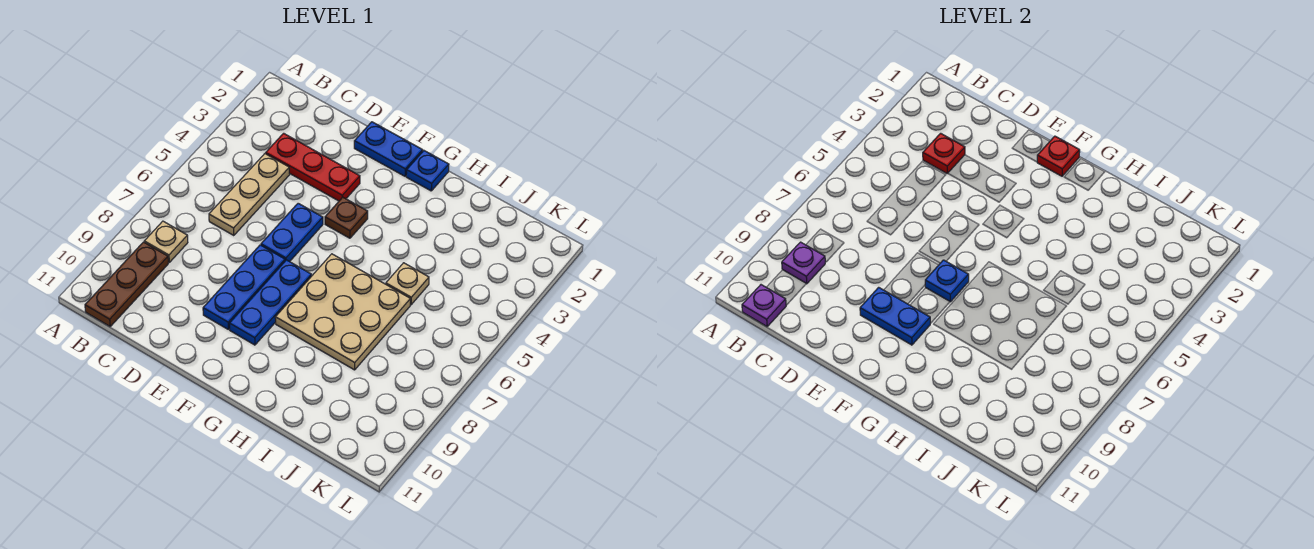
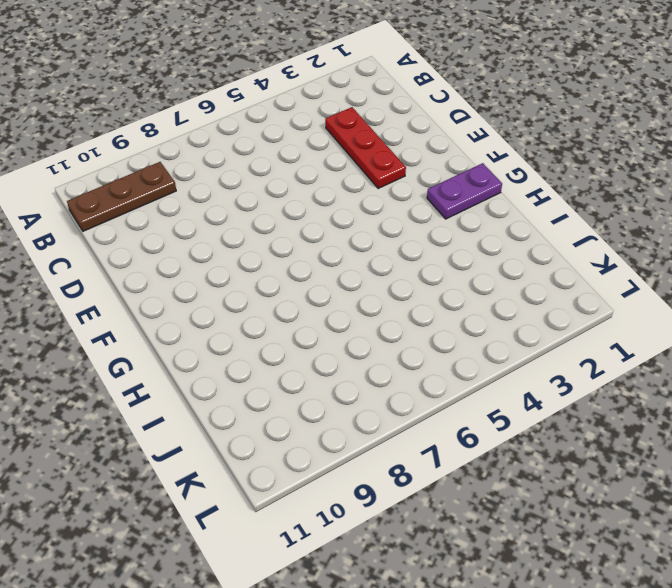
purple 1x2 plate [427,163,502,219] -> blue 1x1 plate [406,151,449,191]
none -> tan 1x1 plate [144,221,188,262]
none -> tan 1x3 plate [209,154,290,236]
none -> blue 1x2 plate [354,122,423,176]

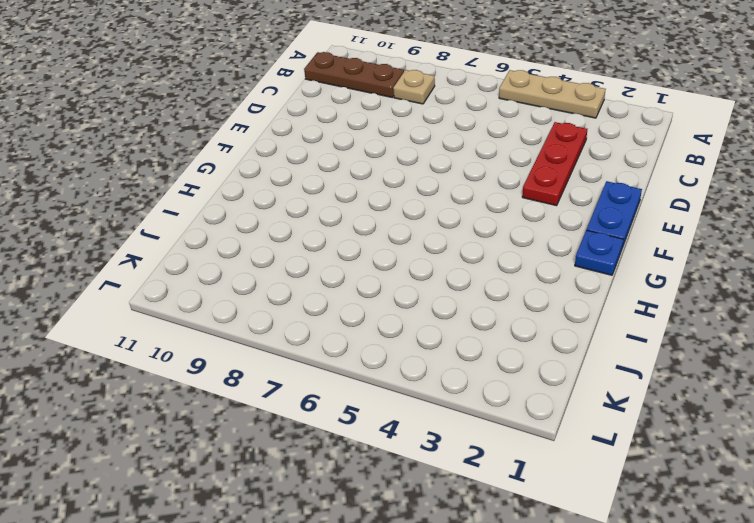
tan 1x3 plate [499,70,606,118] -> tan 1x3 plate moved to [209,154,290,236]
none -> blue 1x2 plate [261,203,323,262]
none -> blue 1x3 plate [203,245,285,329]
none -> brown 1x1 plate [325,197,368,238]

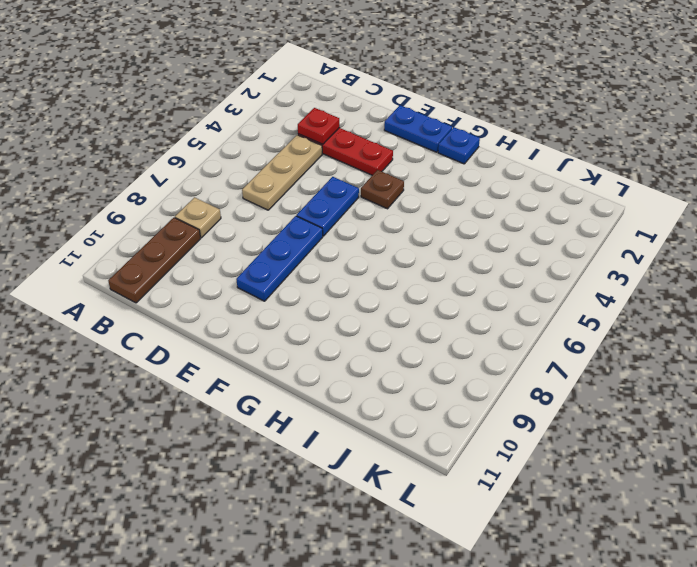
none -> blue 1x3 plate [230,260,312,345]
none -> tan 3x3 plate [275,254,410,370]
none -> tan 1x1 plate [386,263,429,305]

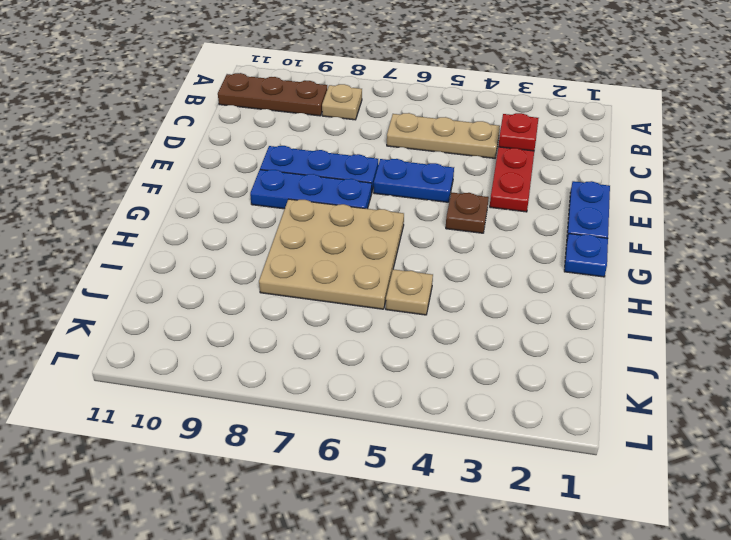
none -> purple 1x1 plate [782,242,825,284]
none -> purple 1x1 plate [742,285,786,326]
none -> blue 1x2 plate [860,287,930,345]

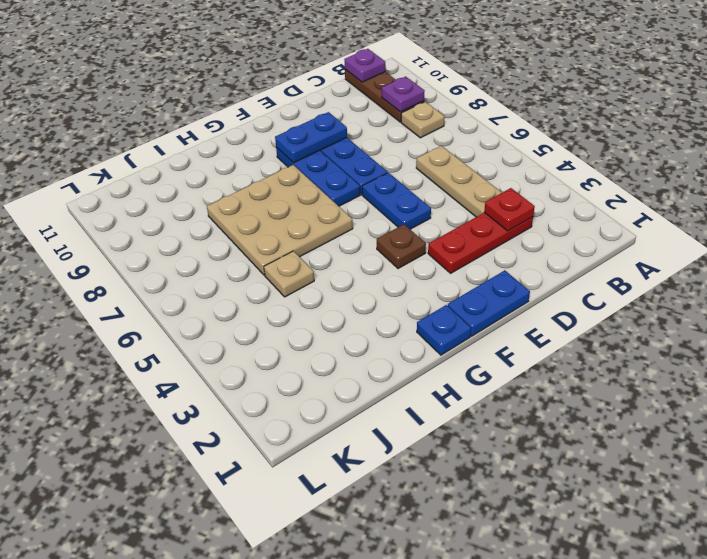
none -> red 1x1 plate [1037,136,1080,176]
none -> blue 1x1 plate [925,260,969,302]

